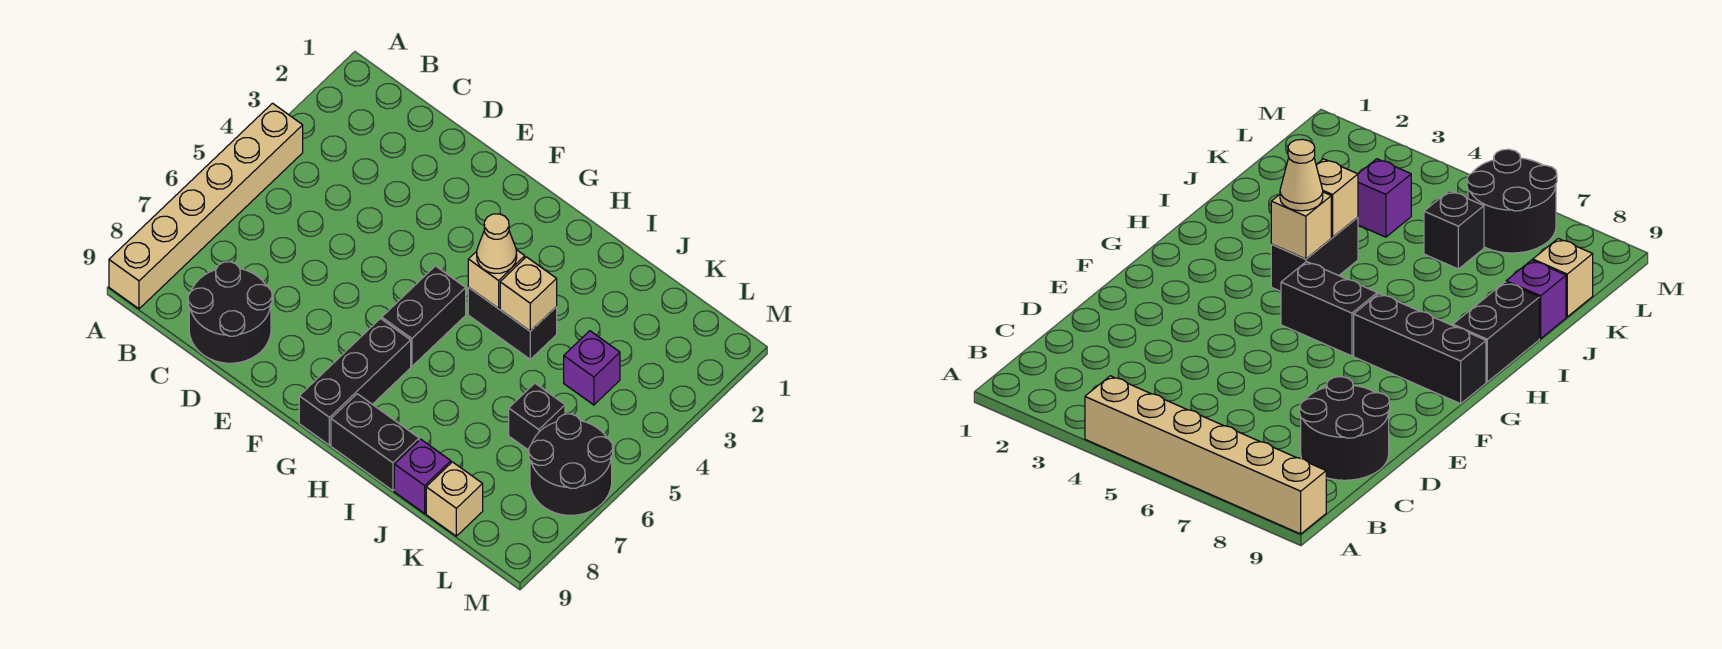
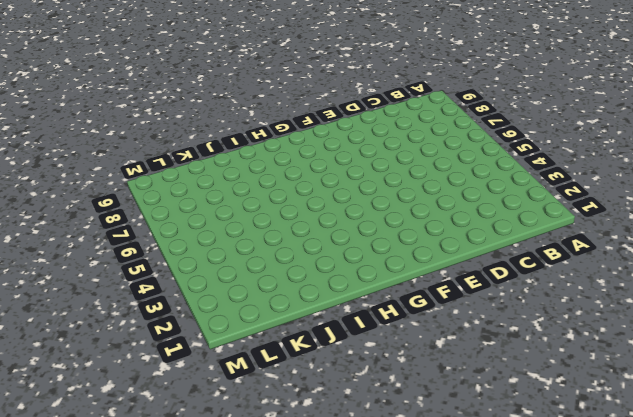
none -> tan 1x6 brick [109,103,303,309]
none -> black 2x2 round brick [188,262,272,363]
none -> black 1x2 brick [382,266,466,366]

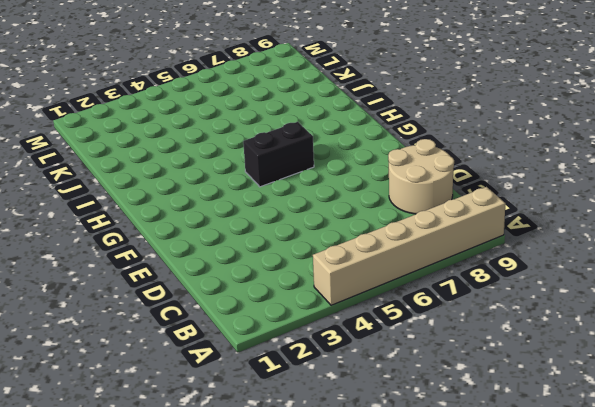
tan 2x2 round brick [388,139,454,214] -> black 2x2 round brick [188,262,272,363]
none -> black 1x3 brick [299,319,411,445]
none -> black 1x2 brick [468,288,557,359]
none -> black 1x2 brick [331,394,419,491]

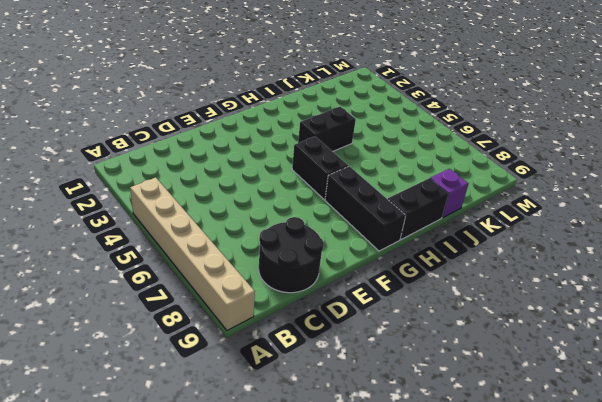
none -> purple 1x1 brick [564,331,620,405]
none -> black 1x1 brick [509,383,565,450]
none -> tan 1x1 brick [426,462,483,536]

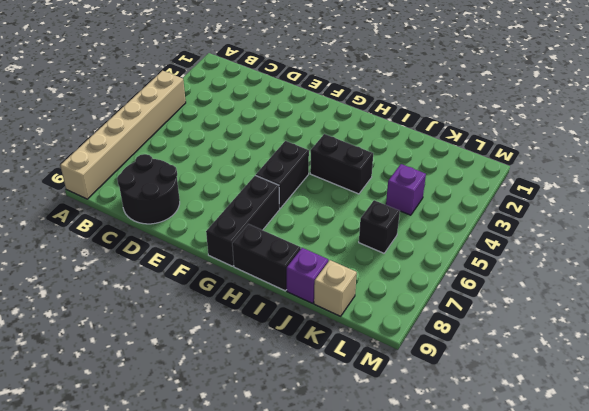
none -> black 2x2 round brick [529,414,613,515]
none -> tan 1x1 brick [468,250,525,309]
none -> tan 1x1 brick [500,257,557,331]

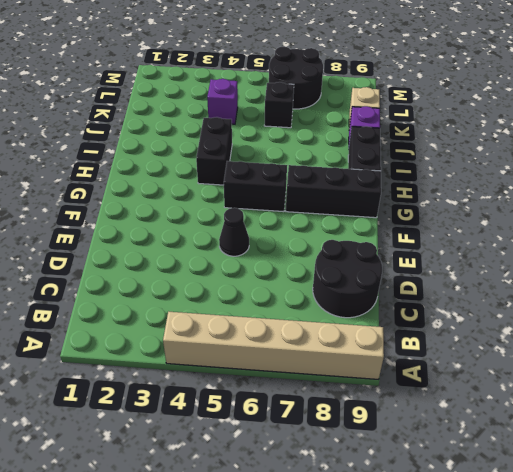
black 1x1 cone [219,208,249,256] -> none
none -> tan 1x1 brick [468,250,525,309]
none -> tan 1x1 brick [500,257,557,331]
none -> tan 1x1 cone [477,214,517,273]

